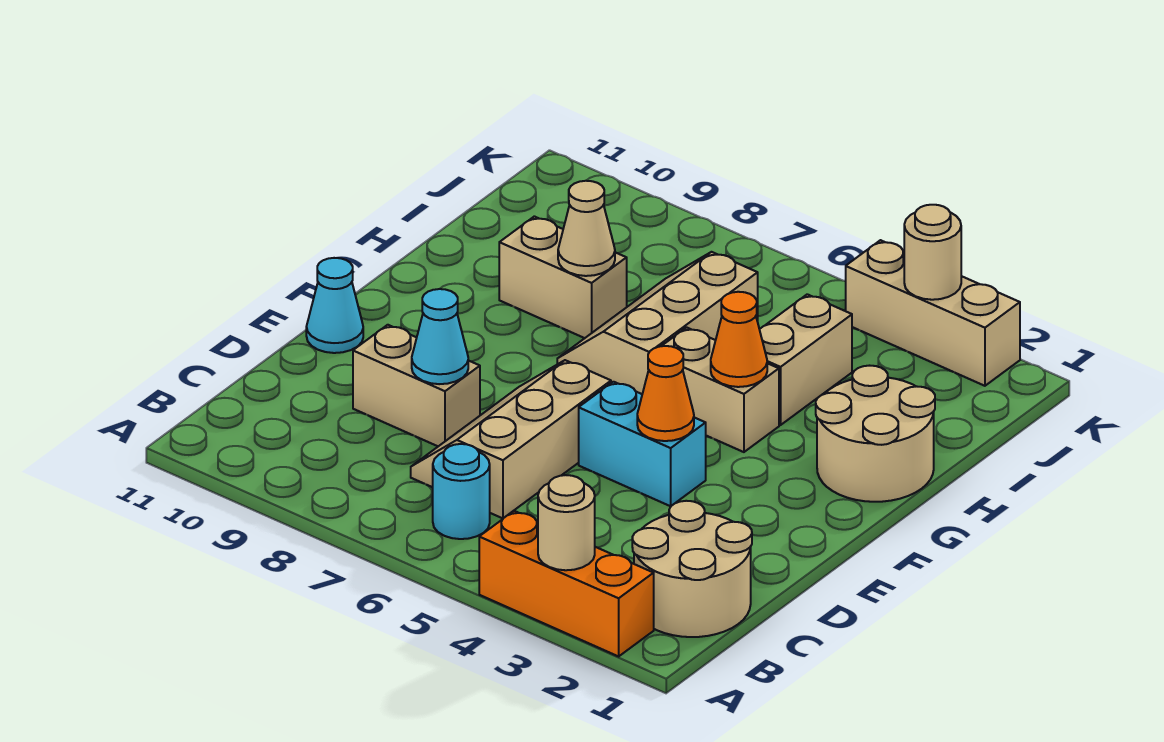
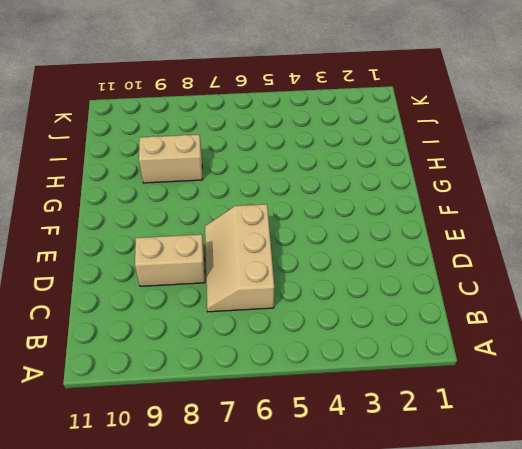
none -> orange 1x3 brick [479,511,654,656]
none -> tan 2x2 round brick [632,501,752,637]
none -> cyan 1x1 round brick [433,444,490,539]

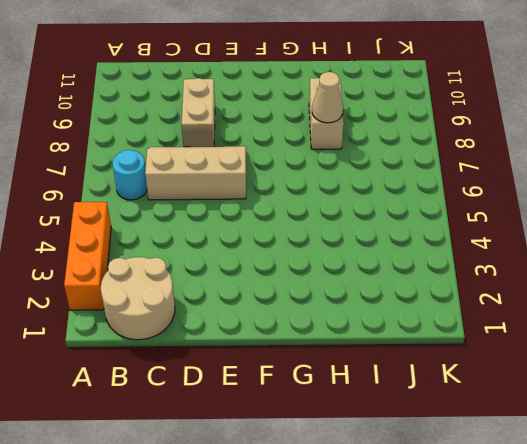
none -> cyan 1x2 brick [579,382,706,506]
none -> cyan 1x1 cone [306,258,363,353]
none -> tan 2x2 round brick [816,366,935,502]

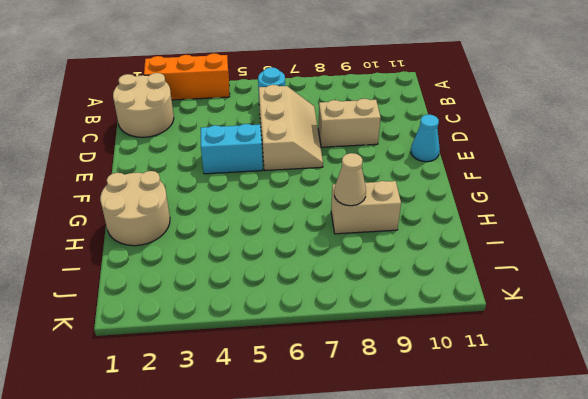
none -> tan 1x2 brick [662,327,779,452]
none -> tan 2x3 slope [557,252,758,394]
none -> tan 1x2 brick [759,294,852,425]

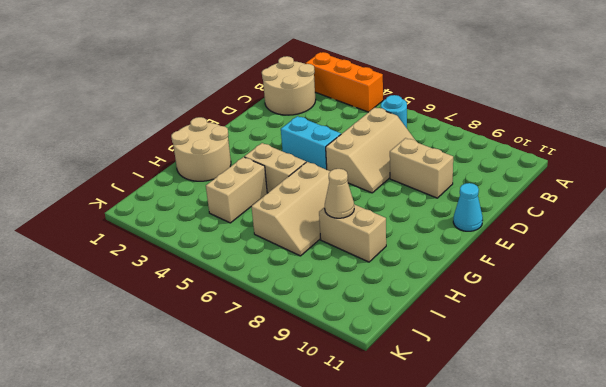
none -> tan 1x3 brick [846,240,1020,386]
none -> tan 1x1 round brick [538,475,595,570]
none -> cyan 1x1 cone [412,289,468,384]

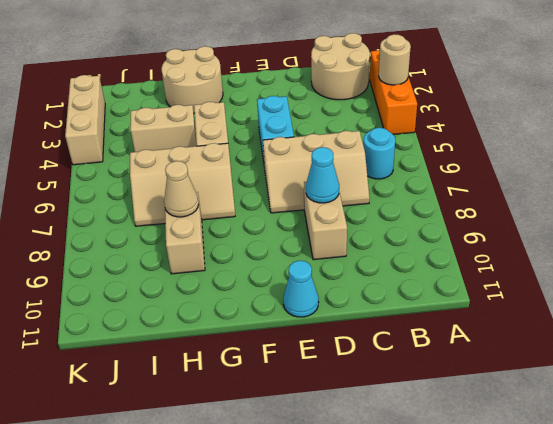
none -> orange 1x1 cone [637,346,694,441]
none -> orange 1x1 cone [711,292,767,387]
none -> tan 1x1 round brick [904,205,961,300]

